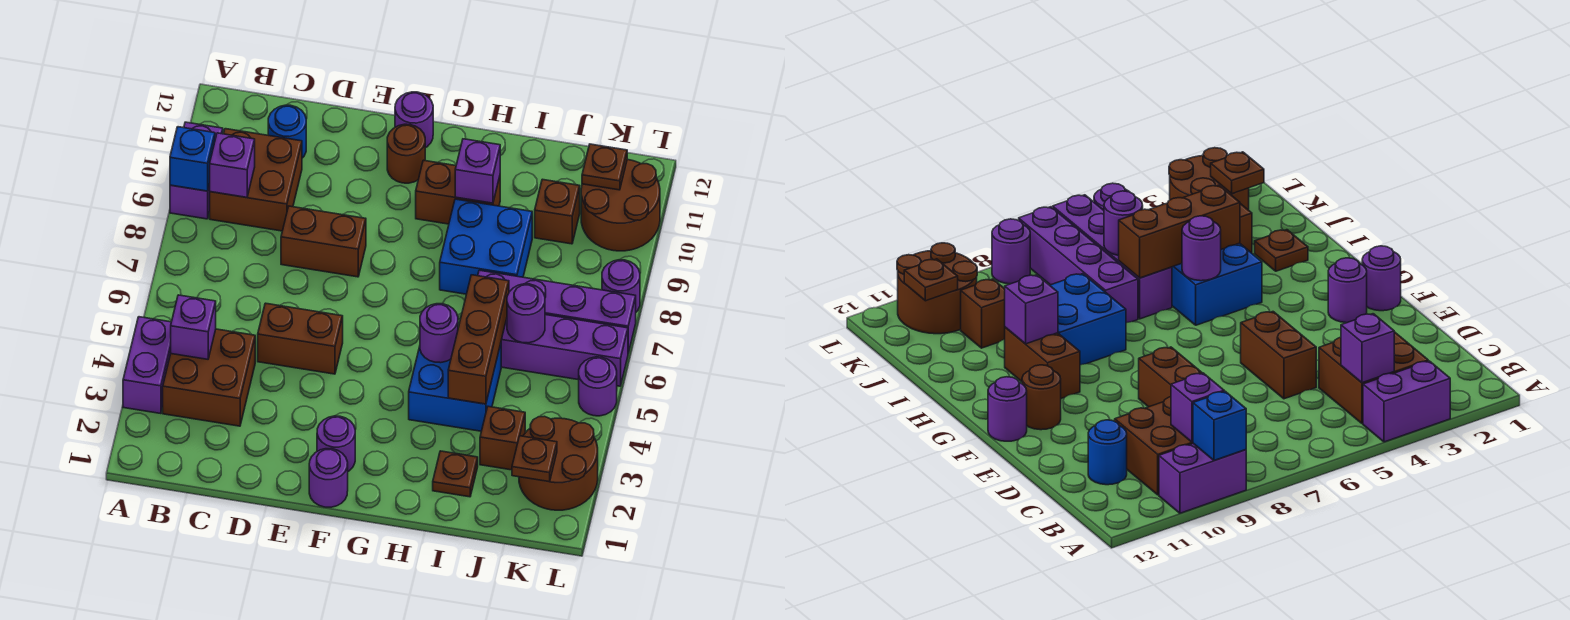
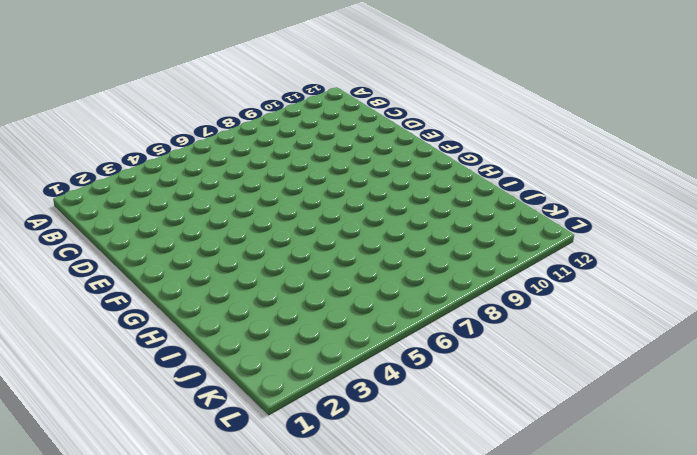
none -> purple 1x2 brick [123,317,171,414]
none -> purple 1x2 brick [170,122,223,219]
none -> brown 2x2 brick [163,329,255,426]
none -> brown 2x2 brick [210,129,302,231]

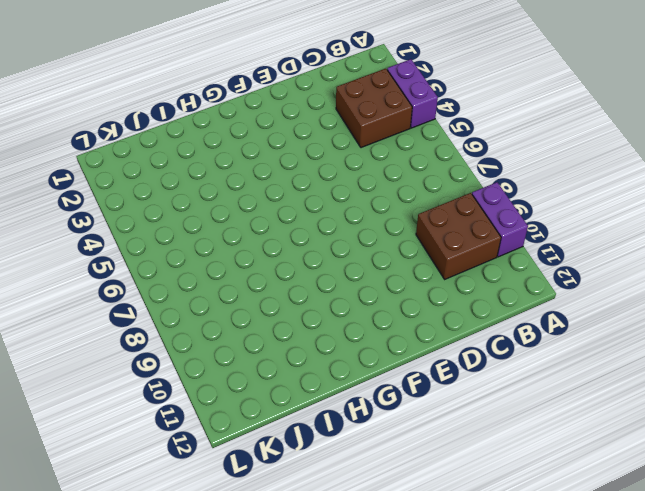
none -> blue 1x1 round brick [268,105,306,158]
none -> brown 1x2 brick [258,303,343,374]
none -> brown 1x2 brick [281,206,366,277]
none -> purple 1x1 round brick [309,449,348,507]

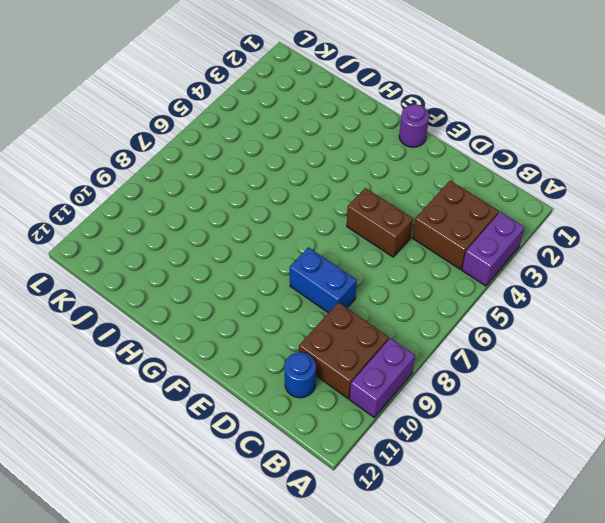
blue 1x2 brick [290,247,357,313] -> brown 1x2 brick [281,206,366,277]
none -> purple 1x1 round brick [317,416,355,471]
none -> brown 1x1 round brick [387,124,425,183]
none -> purple 1x1 round brick [395,92,433,148]
none -> brown 1x2 brick [416,160,500,224]

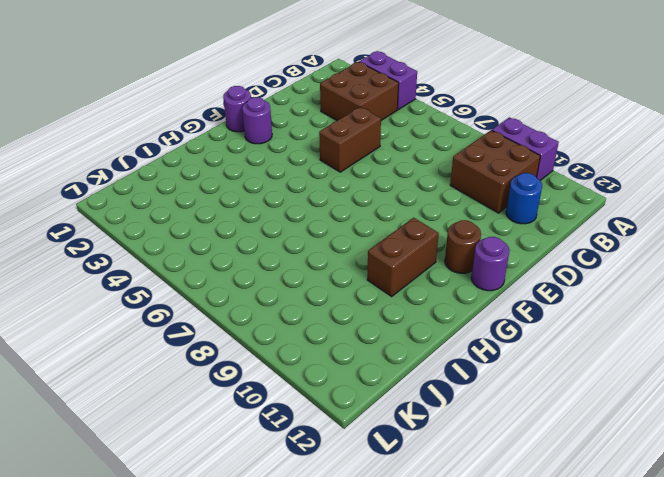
none -> brown 1x2 brick [281,206,366,277]
none -> blue 2x2 brick [409,344,501,431]
none -> blue 2x2 brick [440,199,532,294]
none -> brown 1x1 plate [433,451,478,497]

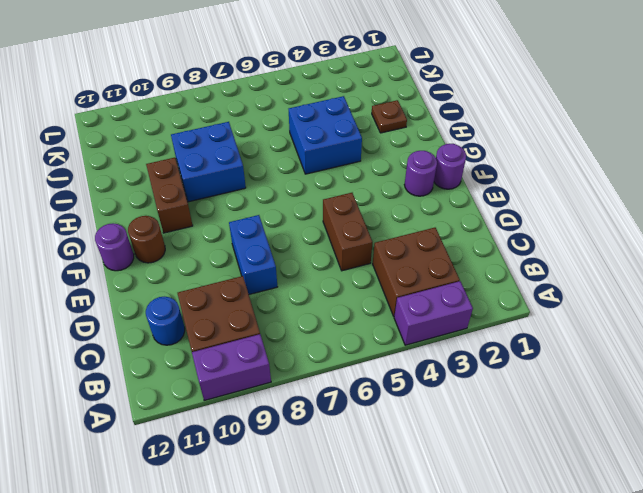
blue 1x2 brick [229,215,277,294] -> brown 1x2 brick [281,206,366,277]
none -> purple 1x4 brick [501,315,628,386]
none -> purple 1x4 brick [478,270,636,353]
none -> brown 1x1 brick [480,406,525,470]
none -> brown 1x1 brick [535,179,580,244]

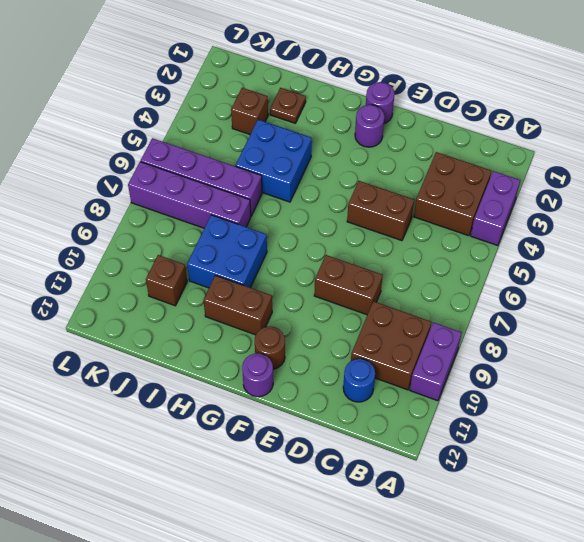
none -> brown 2x2 round brick [519,416,598,510]
none -> brown 2x2 round brick [581,160,660,251]
none -> purple 1x1 round brick [579,357,617,416]
none -> purple 1x1 round brick [602,260,640,312]

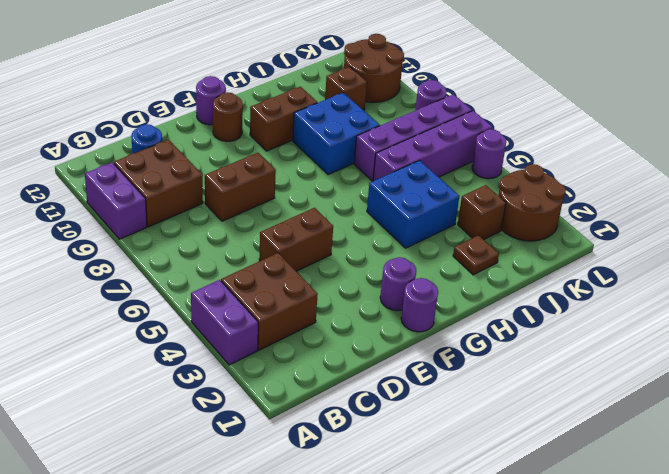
none -> blue 1x1 brick [170,127,215,191]
none -> purple 1x1 brick [171,295,216,359]
none -> purple 1x1 brick [210,133,255,197]
none -> purple 1x1 round brick [420,304,458,363]

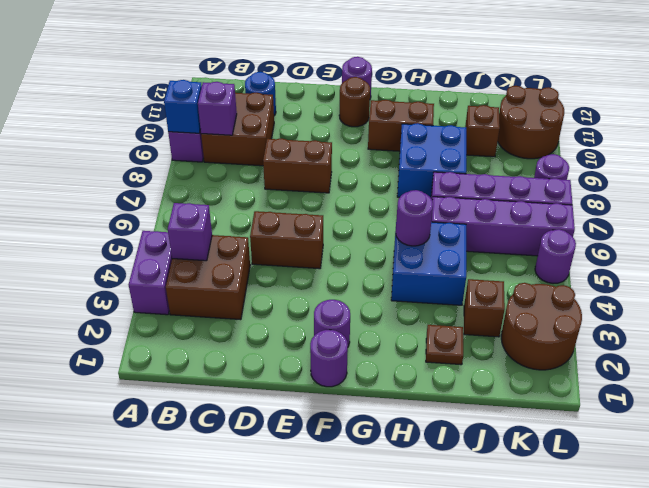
none -> purple 1x1 brick [455,139,500,203]
none -> brown 1x3 brick [448,275,509,404]
none -> purple 1x1 round brick [507,284,545,343]
none -> brown 1x1 plate [512,436,557,482]

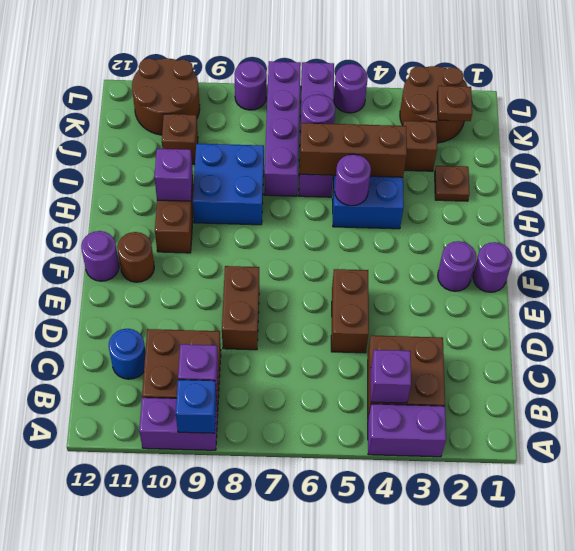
none -> brown 1x1 plate [582,144,627,190]

